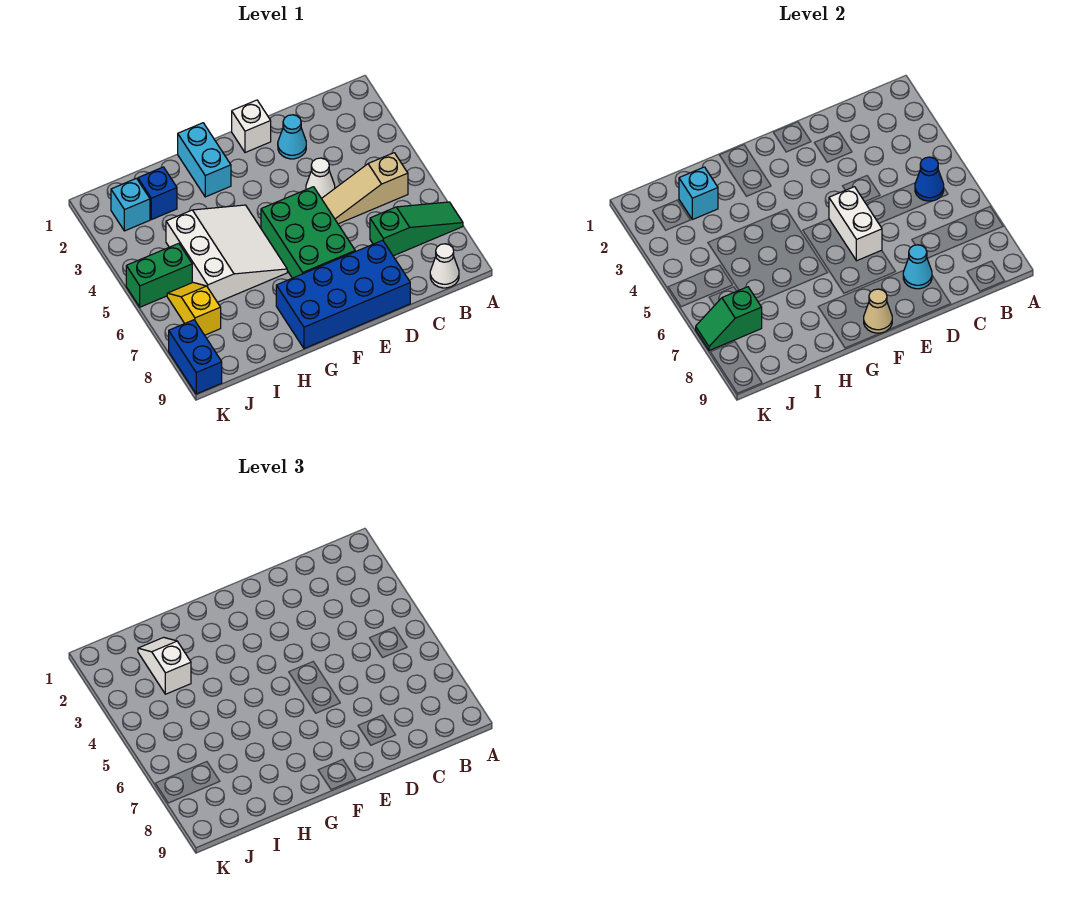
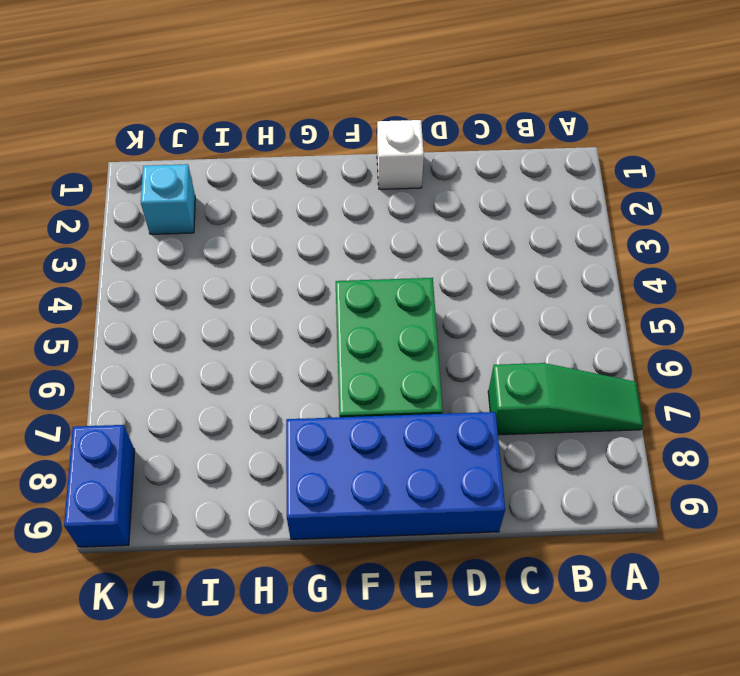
none -> tan 1x3 slope [322,153,408,224]
none -> white 1x1 cone [430,244,459,288]
none -> cyan 1x1 cone [278,115,306,159]

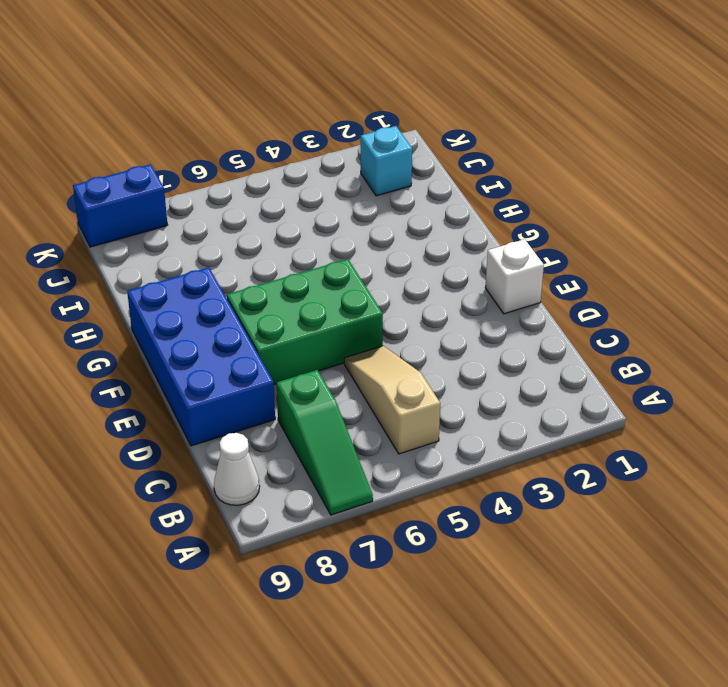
none -> cyan 1x1 cone [278,115,306,159]
none -> white 1x1 cone [306,158,335,198]
none -> cyan 1x2 brick [178,123,231,197]

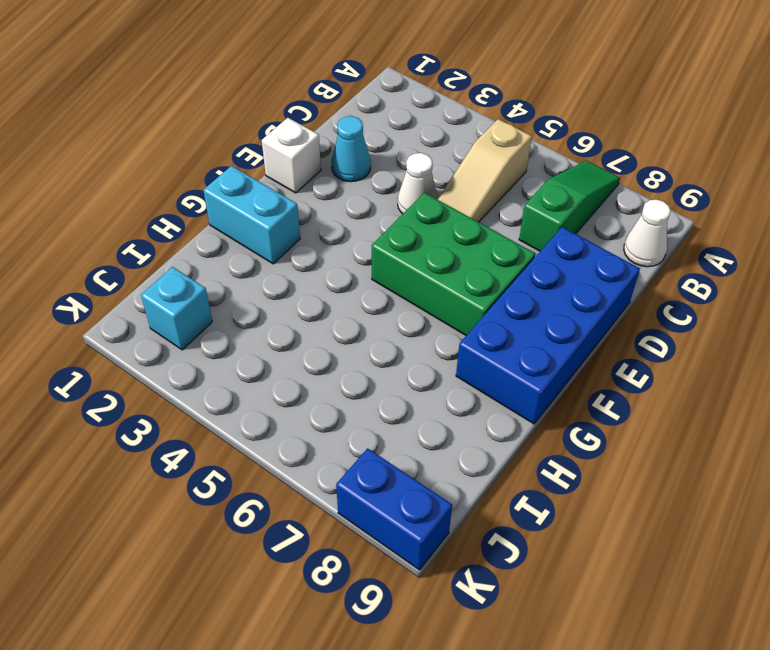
none -> white 3x3 slope [166,205,287,302]
none -> blue 1x1 brick [138,167,177,220]
none -> green 1x2 brick [126,243,192,307]

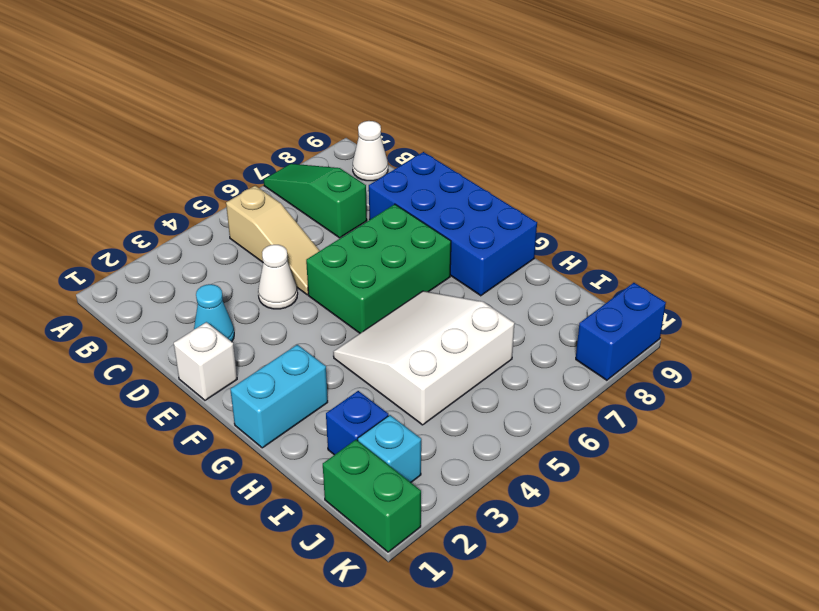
green 1x2 brick [323,440,421,552] -> green 1x2 brick moved to [126,243,192,307]
none -> yellow 1x2 slope [167,282,221,335]
none -> blue 1x1 cone [915,157,944,201]
none -> cyan 1x1 cone [903,245,932,289]

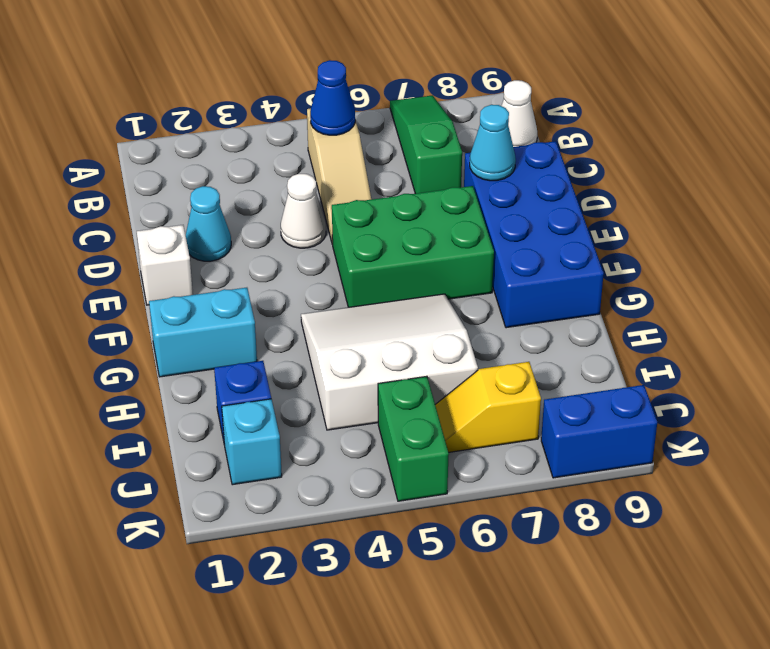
none -> white 1x2 brick [829,187,882,261]
none -> tan 1x1 cone [864,289,892,333]
none -> cyan 1x1 brick [679,167,718,220]

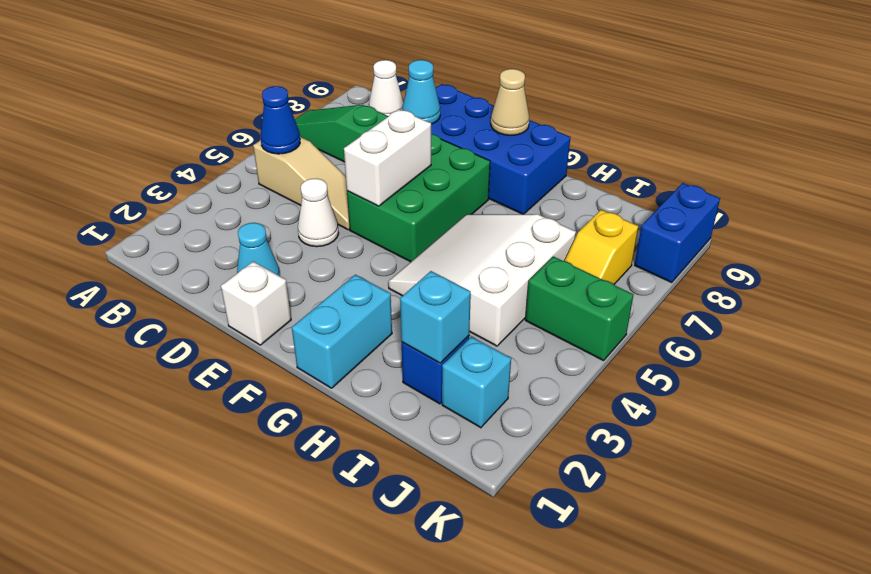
none -> green 1x2 slope [696,287,762,351]
none -> white 1x2 slope [138,637,191,694]

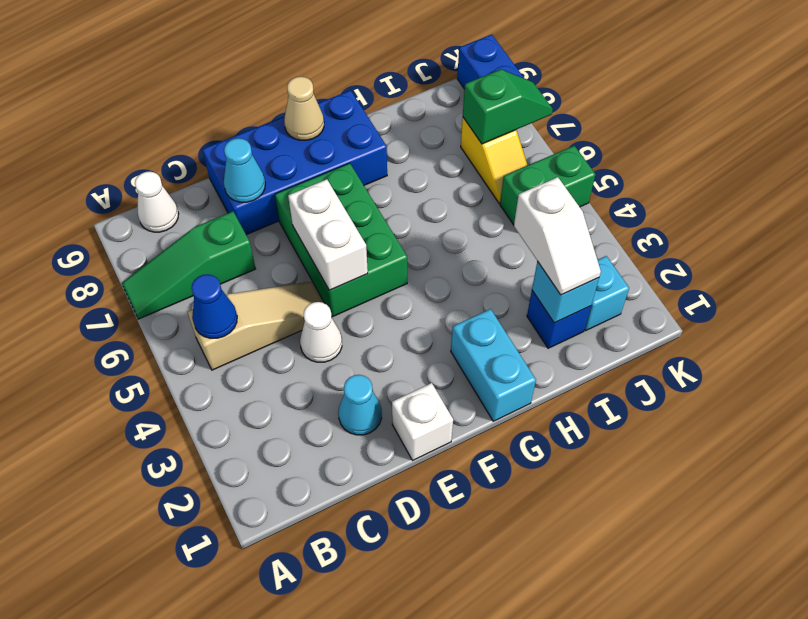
none -> white 3x3 slope [166,205,287,302]

